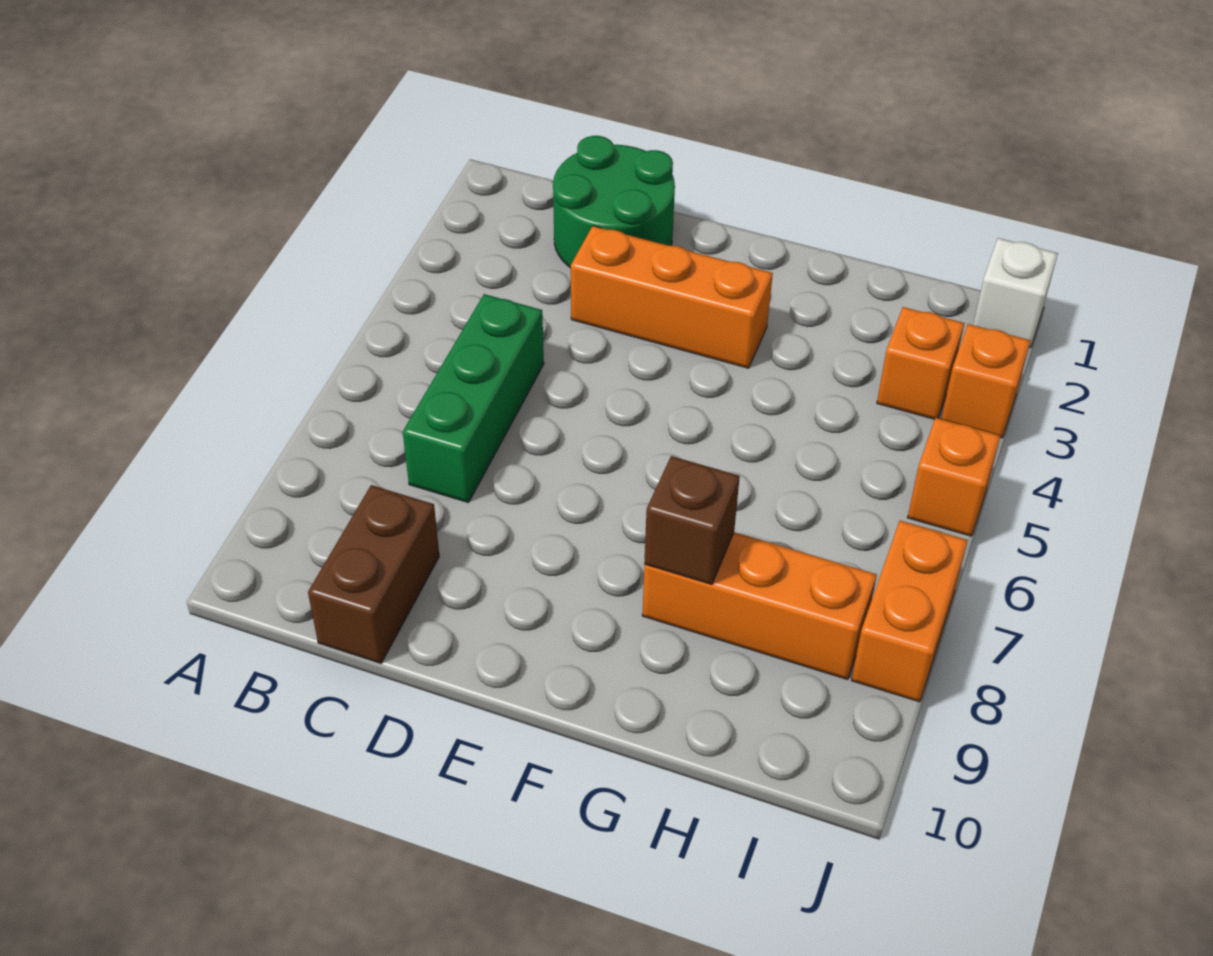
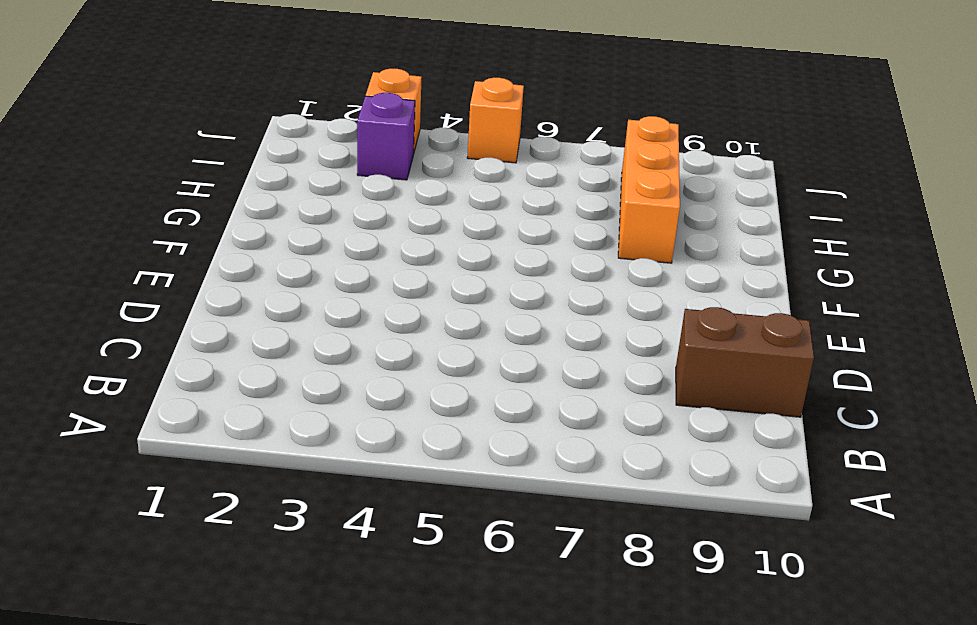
purple 1x1 brick [357,93,415,180] -> orange 1x1 brick [877,307,964,419]
none -> green 2x2 round brick [553,136,675,268]
none -> green 1x3 brick [403,294,544,503]

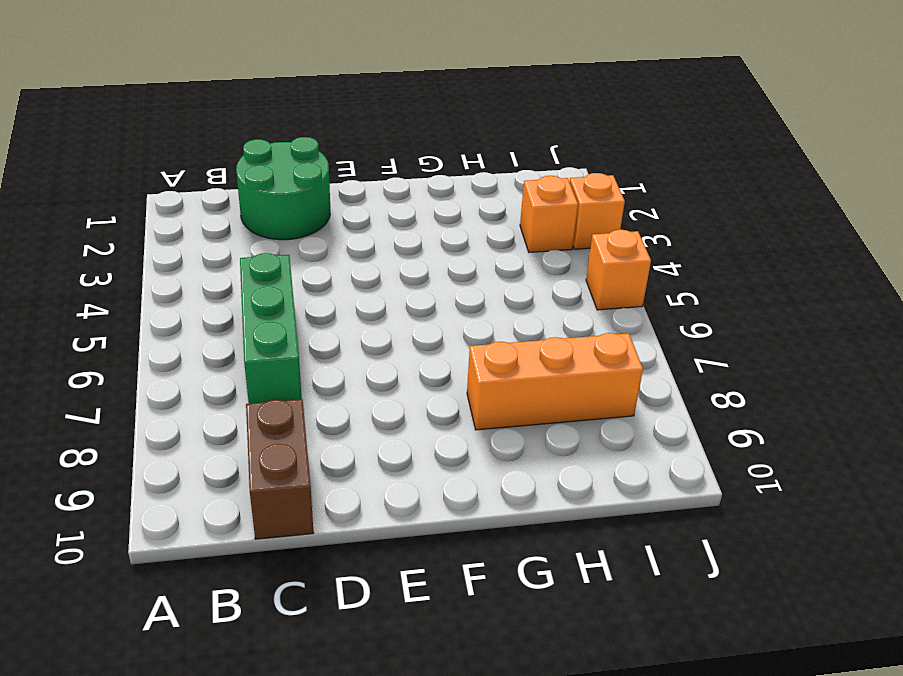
none -> orange 1x3 brick [571,226,773,368]
none -> white 1x1 brick [973,238,1058,348]

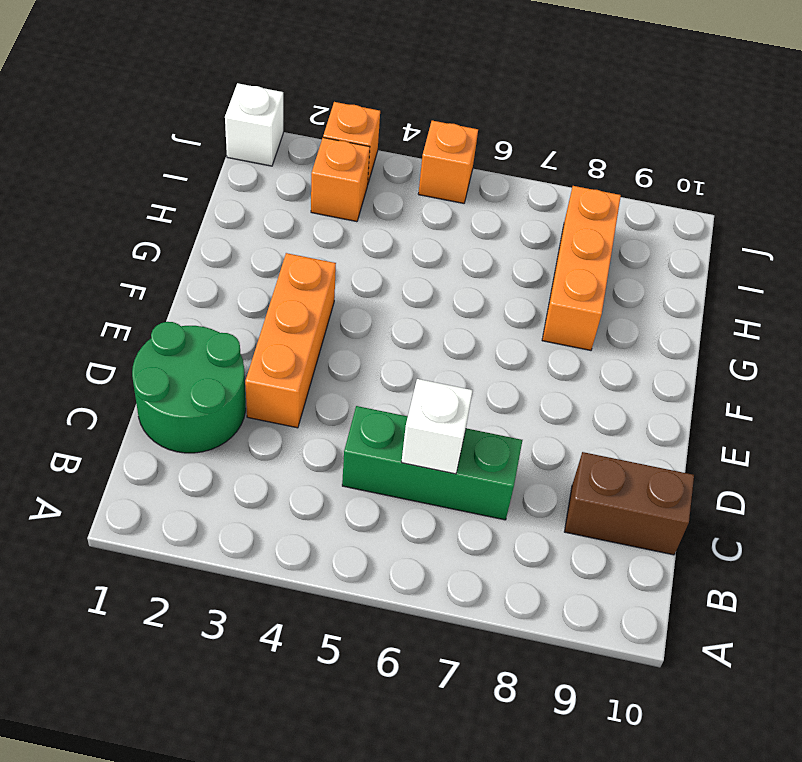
white 1x1 brick [402,379,473,474] -> none
none -> orange 1x2 brick [851,521,968,702]
none -> brown 1x1 brick [644,456,740,584]

